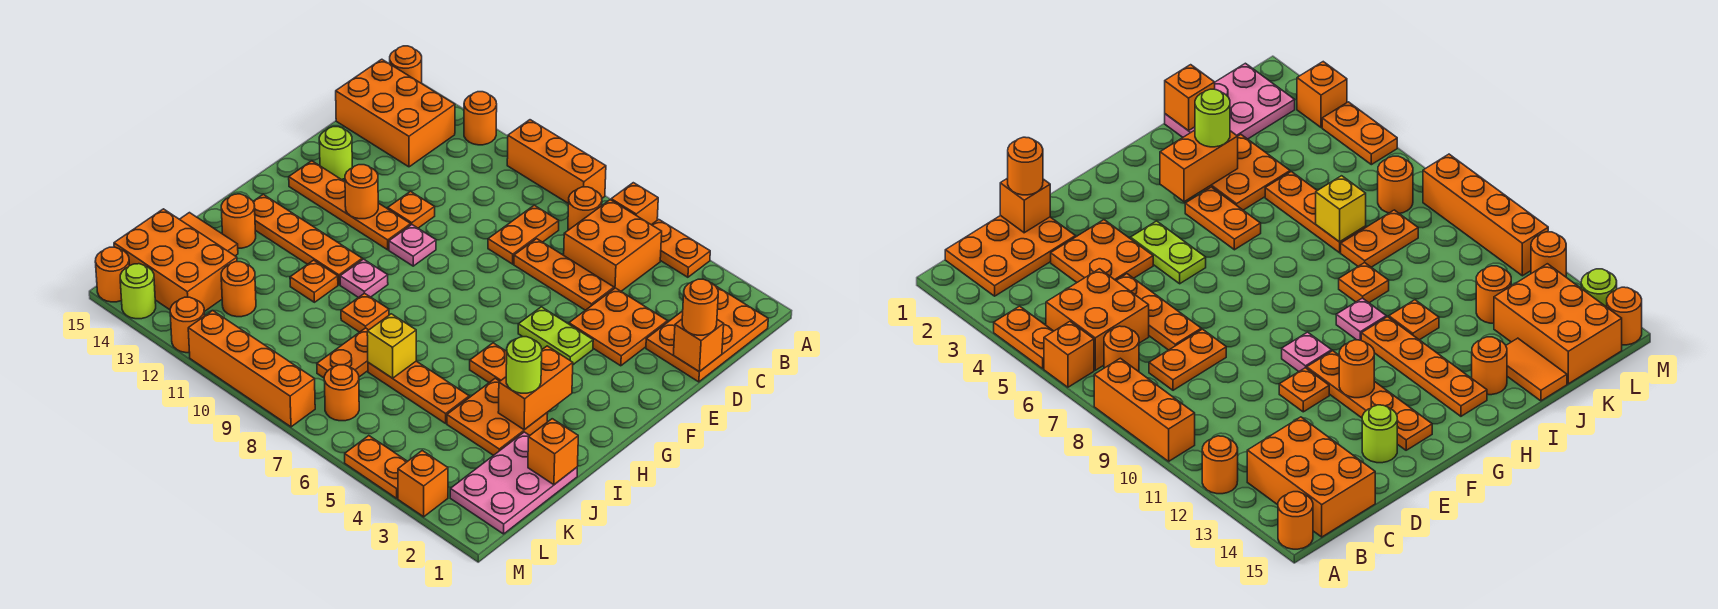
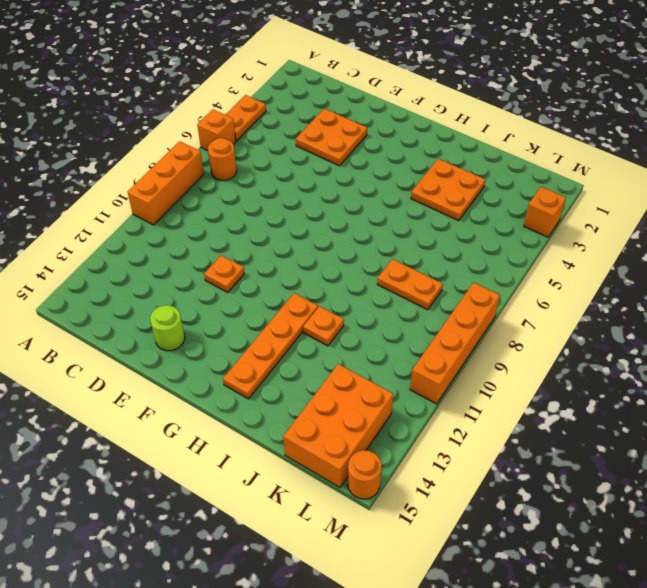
none -> orange 1x1 round brick [464,92,497,145]
none -> orange 1x1 round brick [390,46,422,83]
none -> orange 2x3 plate [646,286,768,382]
none -> orange 2x2 brick [564,200,662,291]

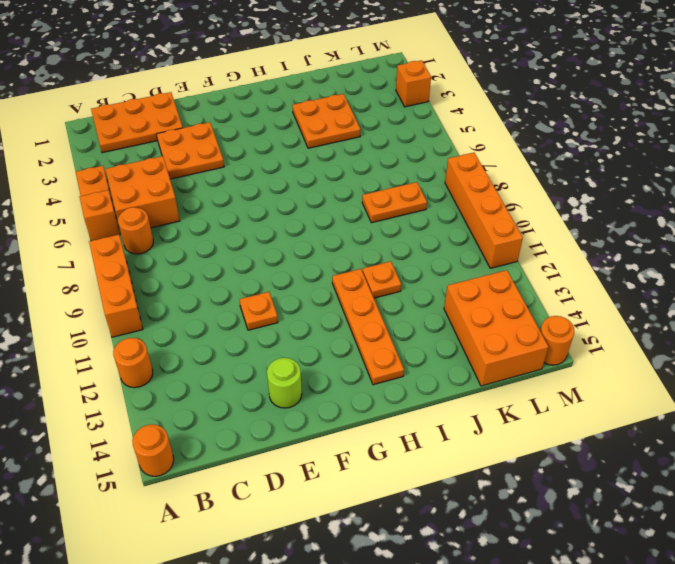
none -> orange 2x3 brick [336,59,455,167]
none -> orange 1x2 plate [488,205,559,264]
none -> orange 1x3 plate [514,239,614,310]
none -> lime 1x2 plate [518,307,593,365]

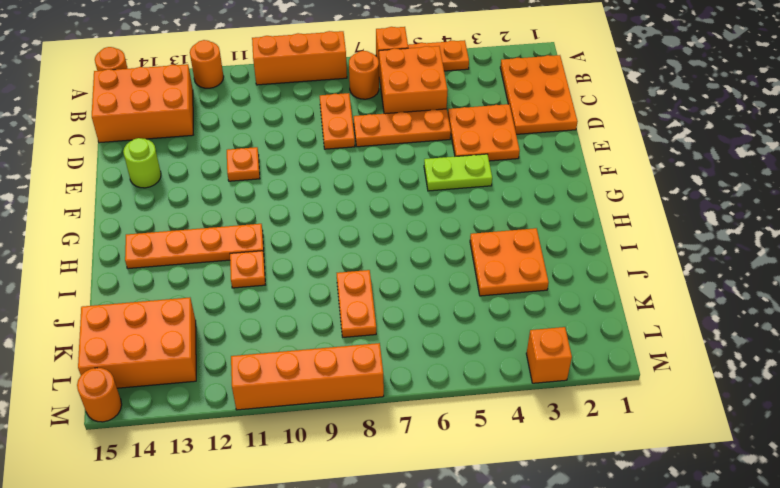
none -> pink 1x1 plate [389,225,436,266]
none -> orange 1x4 plate [289,161,411,250]
none -> orange 1x2 plate [470,343,507,382]
none -> pink 1x1 plate [340,259,388,298]

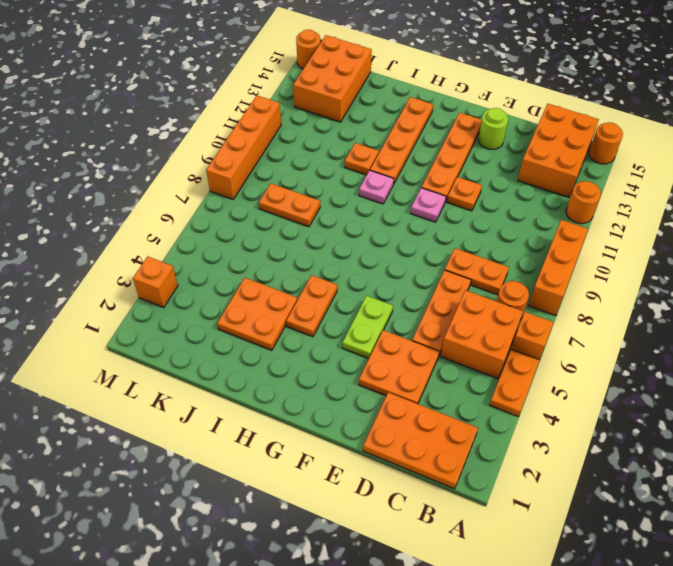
none -> orange 1x1 plate [341,293,389,332]
none -> orange 1x1 round brick [221,194,256,248]
none -> pink 2x3 plate [450,432,577,534]
none -> orange 1x3 plate [368,361,469,423]

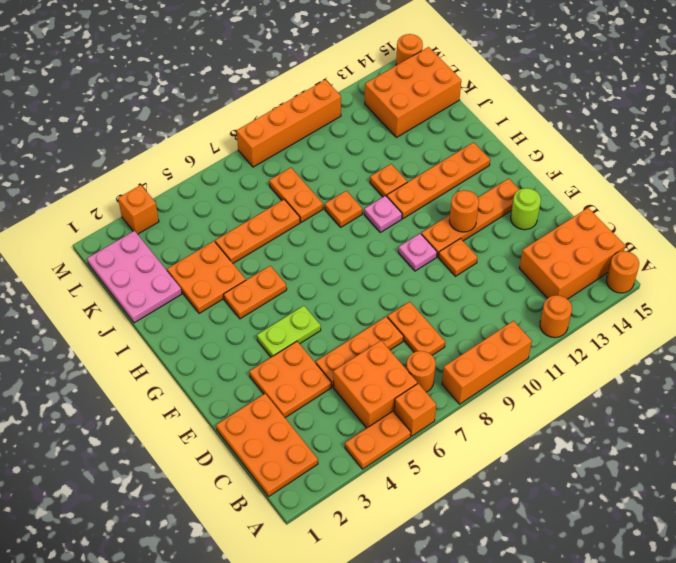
none -> orange 1x1 round brick [221,194,256,248]
none -> orange 1x2 tile [180,213,238,256]
none -> orange 1x1 round brick [221,262,256,317]
none -> orange 1x1 round brick [324,365,359,421]

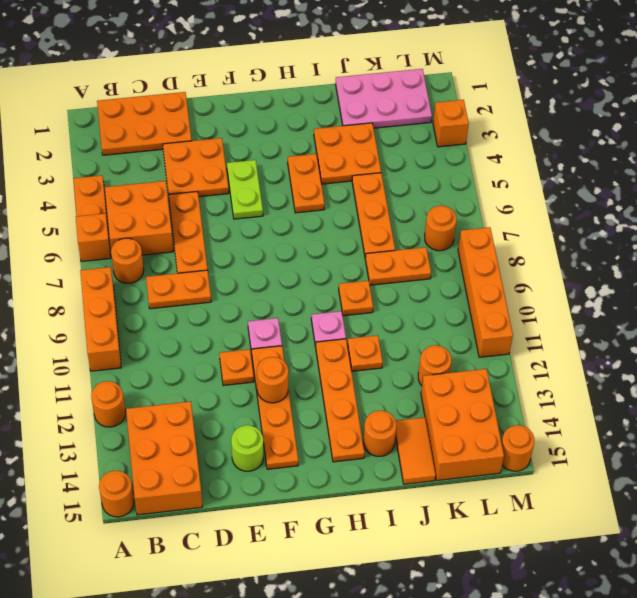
none -> orange 1x2 plate [345,436,407,498]
none -> orange 1x1 round brick [170,297,205,353]
none -> lime 1x1 round brick [120,264,156,319]
none -> orange 1x1 brick [673,319,724,372]

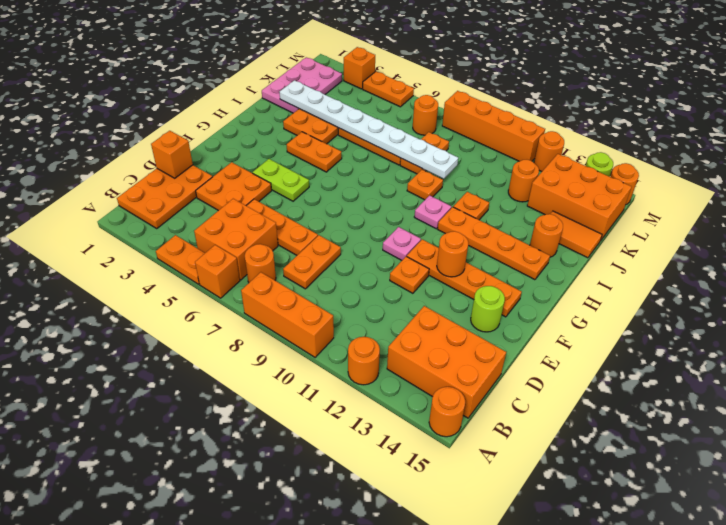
white 1x8 plate [280,80,458,179] -> yellow 1x1 brick [367,314,416,378]
none -> orange 1x2 brick [498,346,573,430]
none -> orange 1x1 brick [528,419,578,485]
none -> orange 1x1 round brick [682,279,718,335]
none -> lime 1x1 round brick [506,337,542,393]

